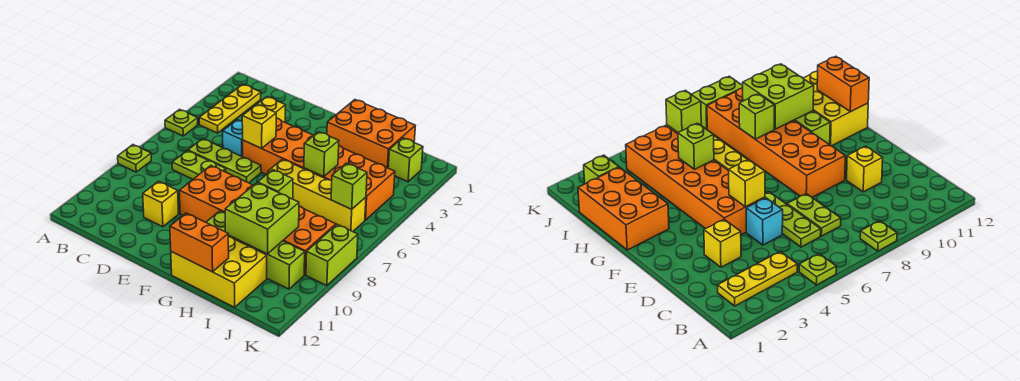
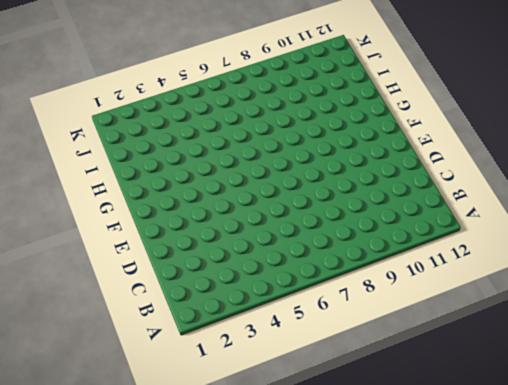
none -> lime 1x1 plate [165,109,198,136]
none -> lime 1x1 plate [118,145,151,172]
none -> yellow 1x3 plate [199,84,261,133]

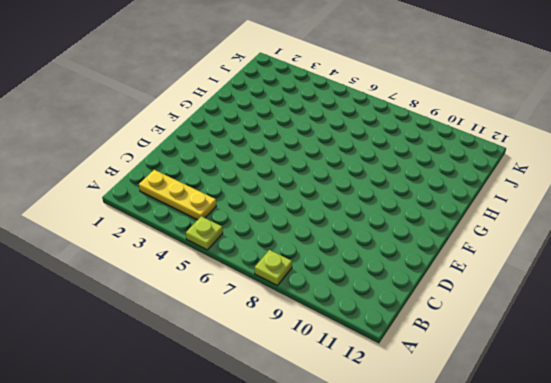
none -> lime 1x3 plate [188,139,261,183]
none -> lime 1x2 plate [172,151,226,179]
none -> yellow 1x1 brick [257,97,285,122]

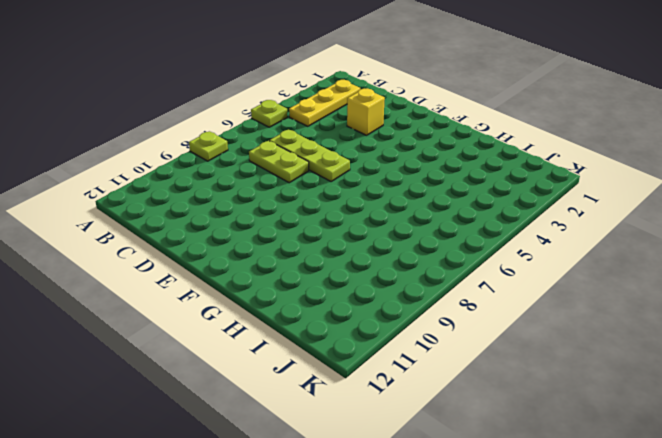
none -> cyan 1x1 brick [223,120,243,157]
none -> yellow 1x1 brick [143,181,178,227]
none -> orange 2x6 brick [243,118,395,220]

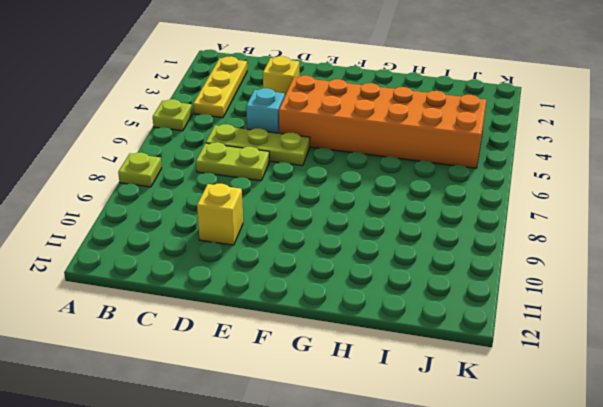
none -> orange 2x6 brick [179,166,336,275]
none -> orange 2x3 brick [327,100,415,168]
none -> yellow 1x4 brick [268,159,366,232]

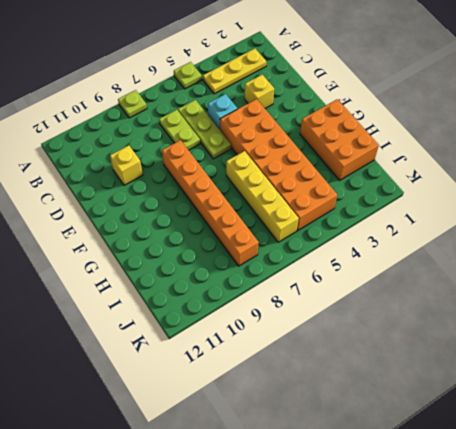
orange 1x6 brick [162,140,259,266] -> orange 2x6 brick [179,166,336,275]
none -> lime 1x4 brick [206,211,305,289]
none -> yellow 2x3 brick [171,237,267,307]
none -> lime 1x1 brick [388,138,423,182]

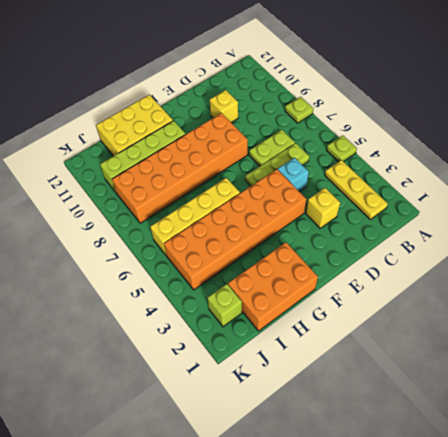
none -> lime 1x2 brick [306,225,358,286]
none -> yellow 1x1 brick [242,105,276,148]
none -> orange 1x2 brick [170,213,229,272]

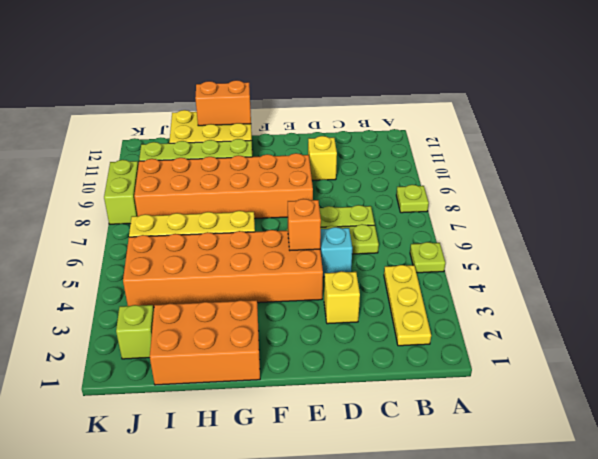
orange 1x1 brick [288,199,321,250] -> yellow 1x1 brick [242,105,276,148]
none -> lime 1x1 brick [304,132,339,177]
none -> lime 1x1 brick [258,170,293,199]
none -> lime 2x2 brick [225,183,299,254]

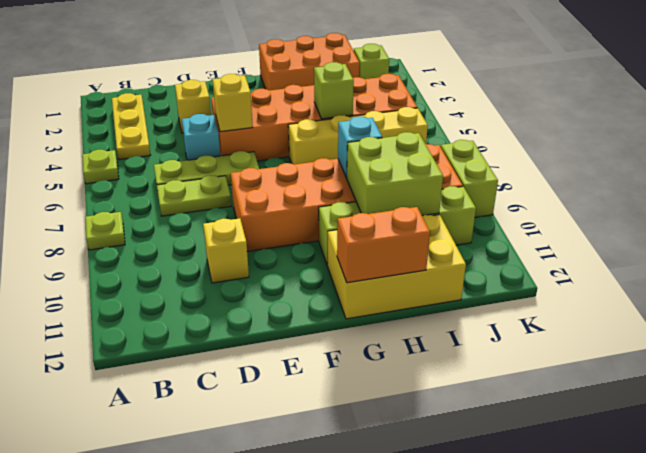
cyan 1x1 brick [338,117,382,178] -> lime 1x1 brick [258,170,293,199]
none -> lime 1x1 brick [331,163,367,209]

